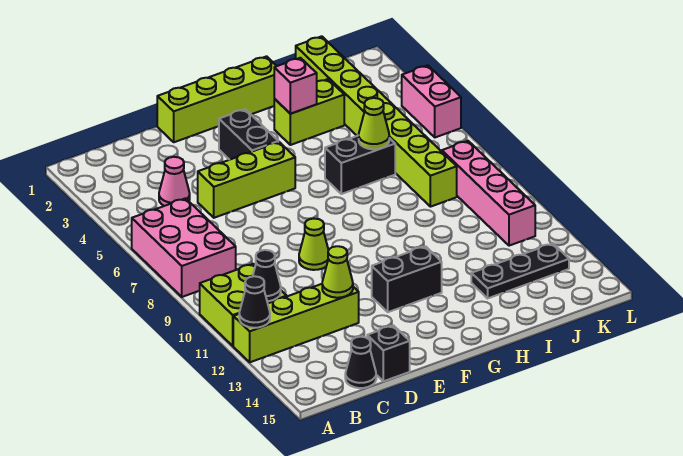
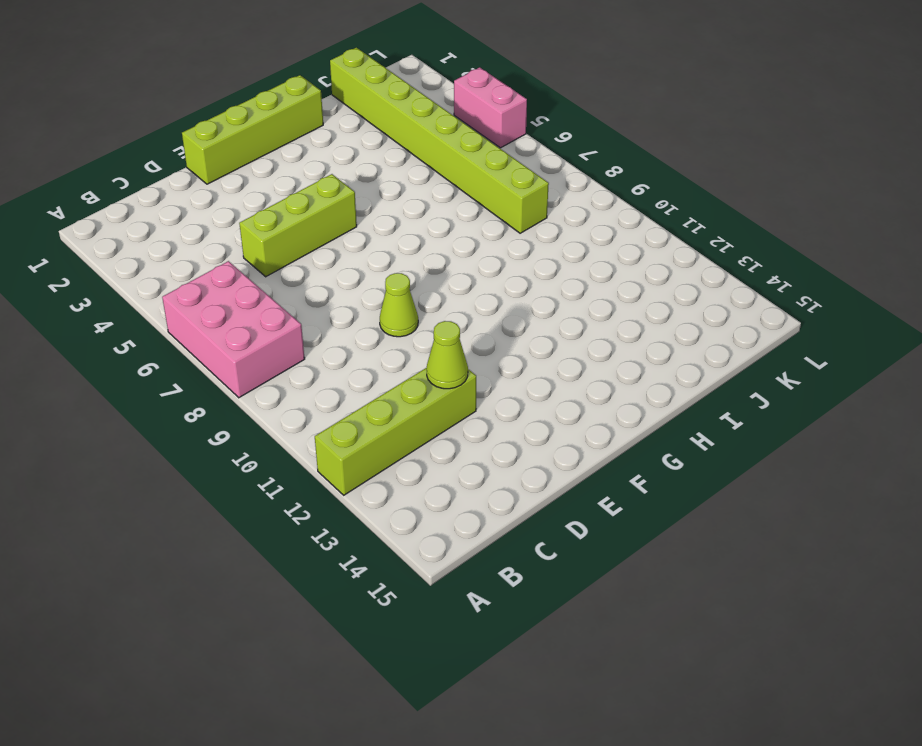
none -> lime 2x2 brick [200,264,287,346]
none -> pink 1x1 cone [159,157,190,206]
none -> black 1x1 cone [345,337,376,388]

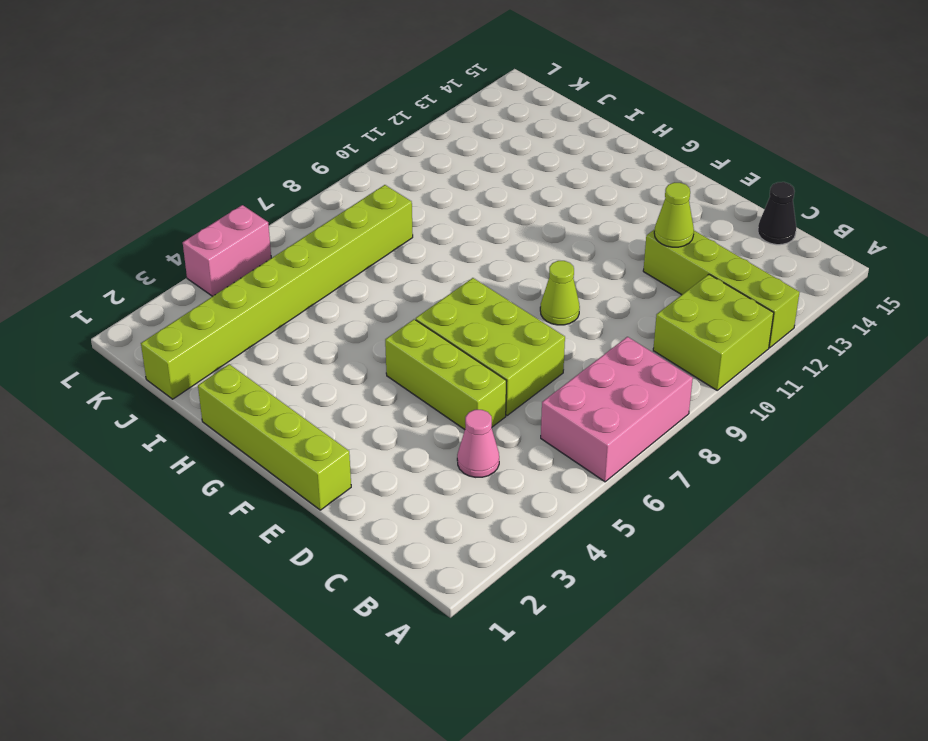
lime 2x3 brick [416,278,565,416] -> none
none -> black 1x1 brick [367,325,410,381]
none -> black 1x2 brick [219,109,278,160]
none -> black 1x2 brick [372,246,442,312]

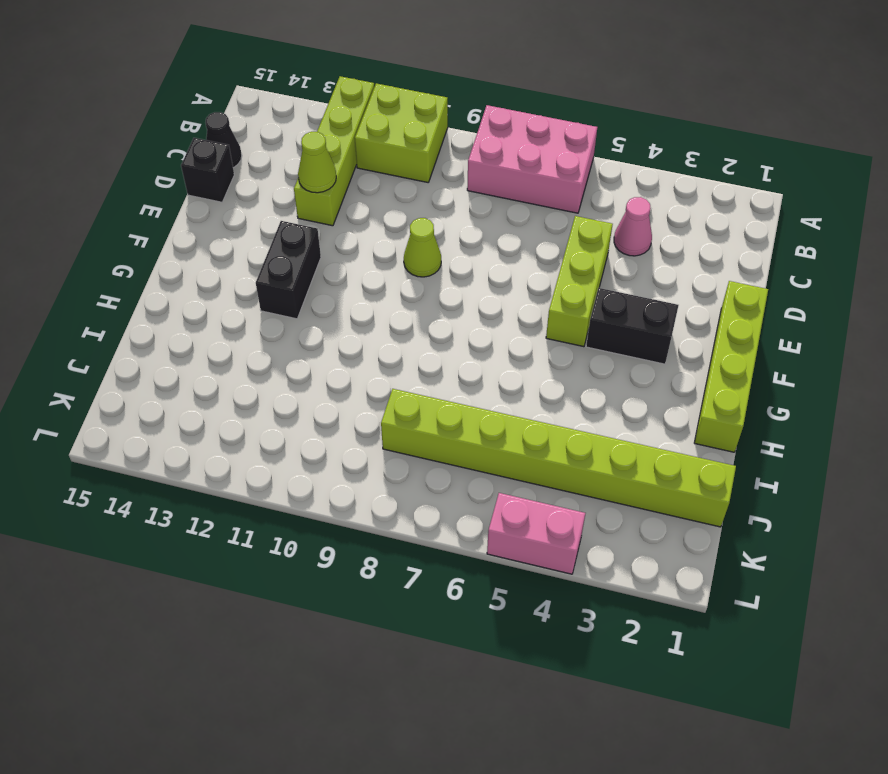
none -> lime 1x2 brick [274,79,344,145]
none -> black 1x2 brick [325,135,395,194]
none -> black 1x3 plate [471,243,569,298]

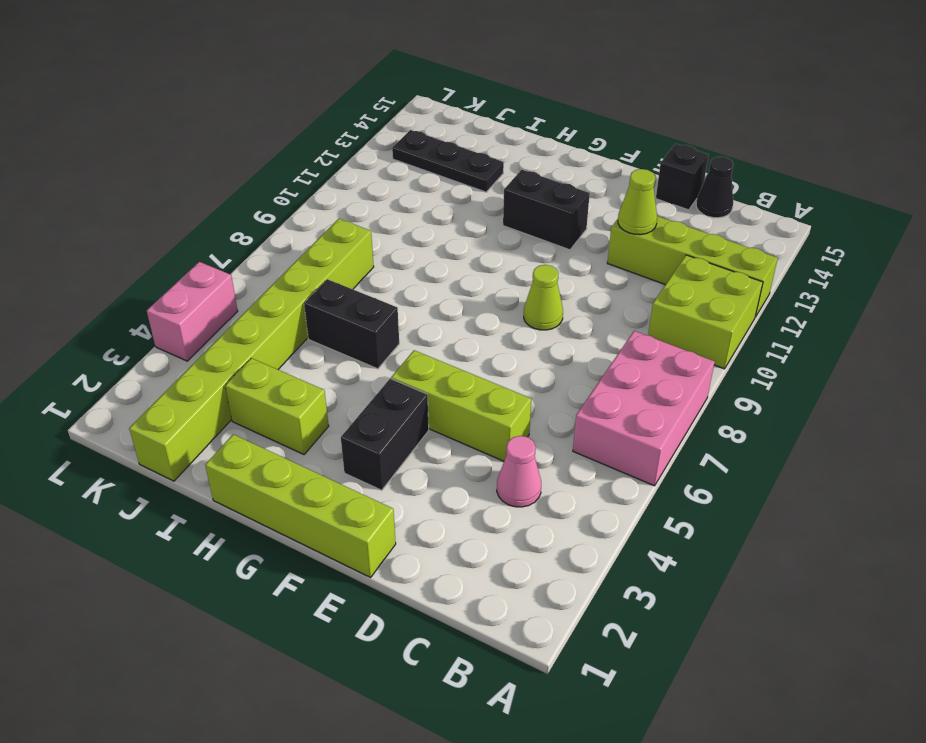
none -> pink 1x4 brick [442,141,535,246]
none -> black 1x1 cone [239,276,270,328]
none -> black 1x1 cone [253,250,281,301]

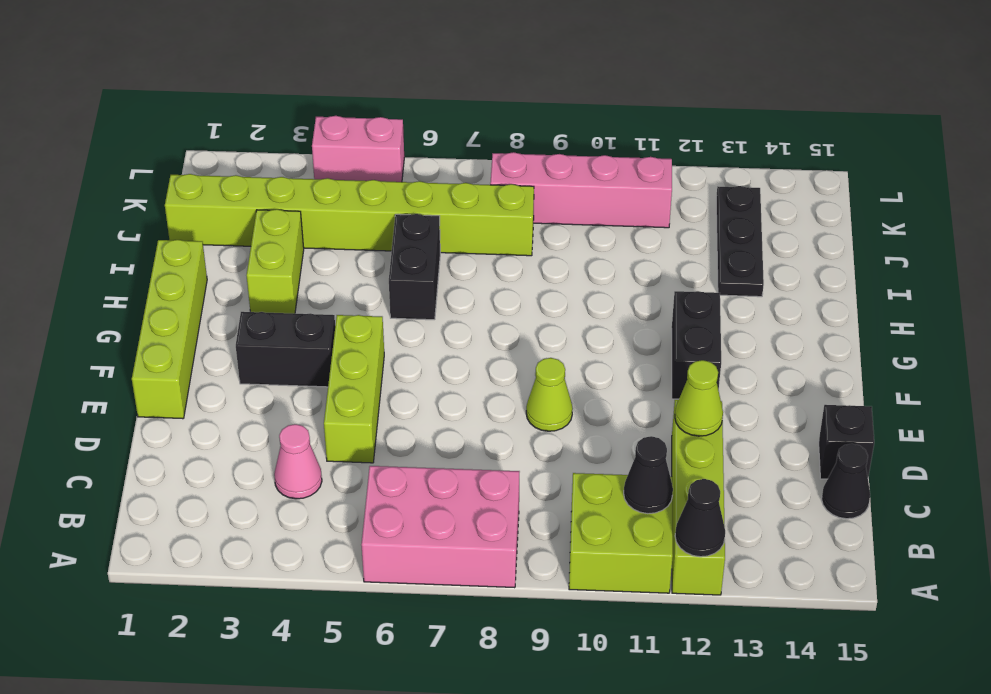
none -> pink 1x1 brick [274,58,317,114]
none -> lime 1x1 cone [359,98,389,149]

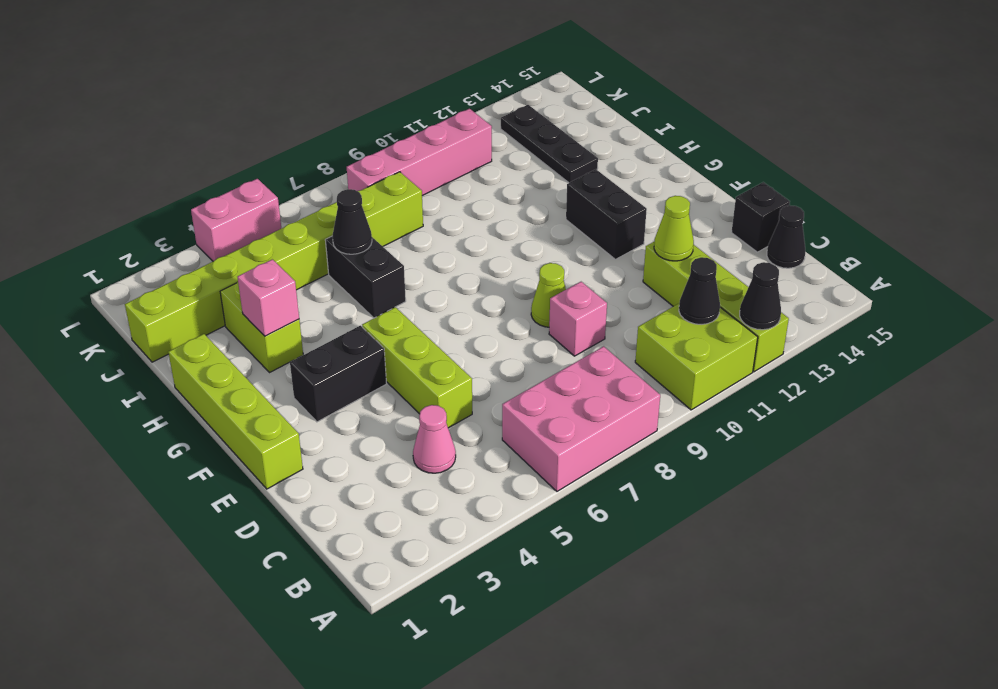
pink 1x1 brick [549,282,607,356] -> none
black 1x1 cone [332,189,372,254] -> lime 1x1 cone [359,98,389,149]

